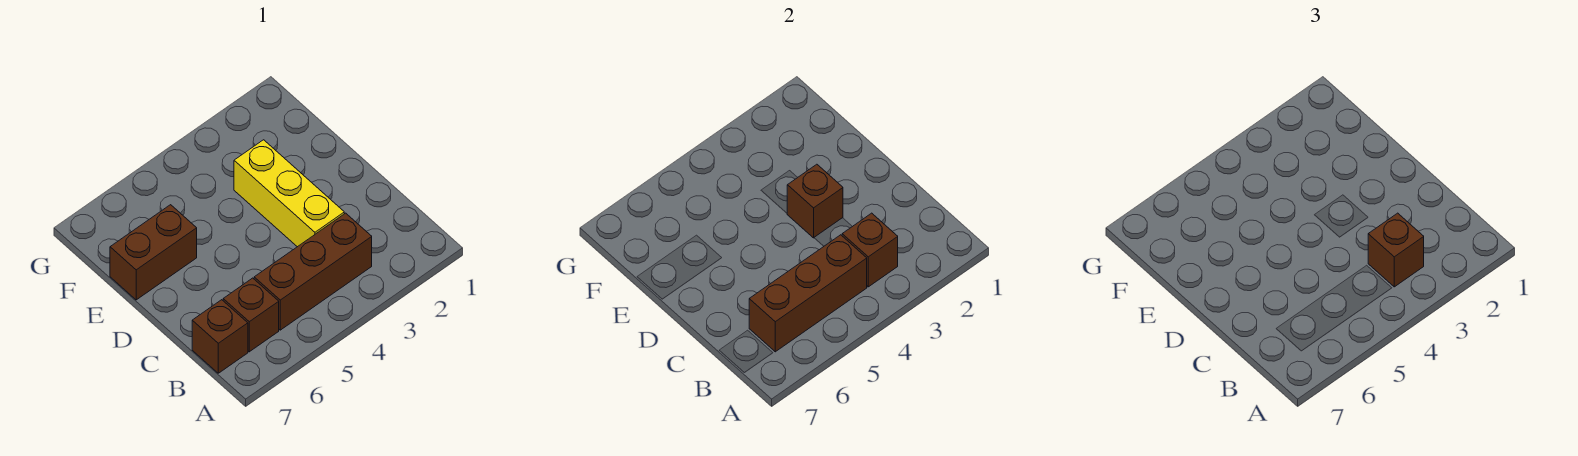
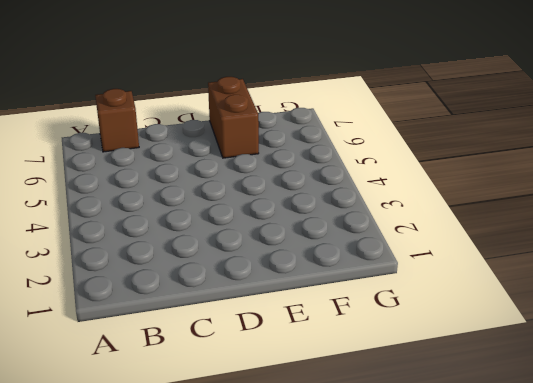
none -> brown 1x3 brick [254,213,372,330]
none -> brown 1x1 brick [223,278,279,352]

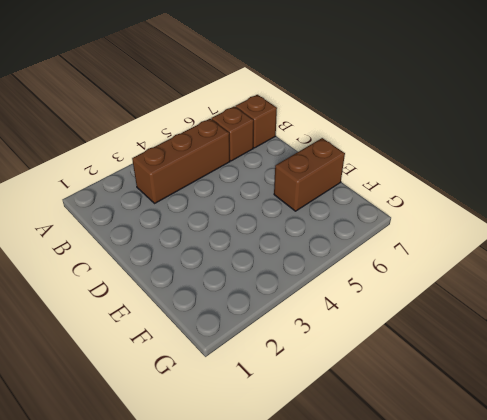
none -> yellow 1x3 brick [234,140,344,247]
none -> brown 1x1 brick [842,213,898,287]

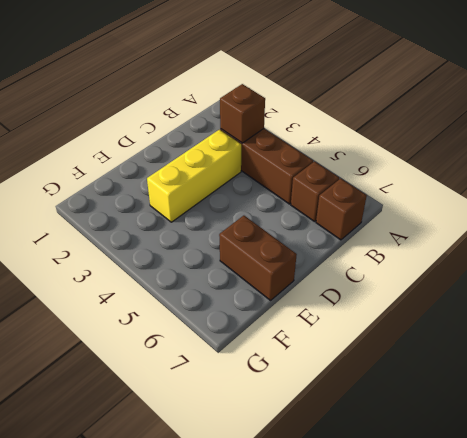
none -> brown 1x3 brick [749,235,867,352]
none -> brown 1x1 brick [787,164,843,238]

